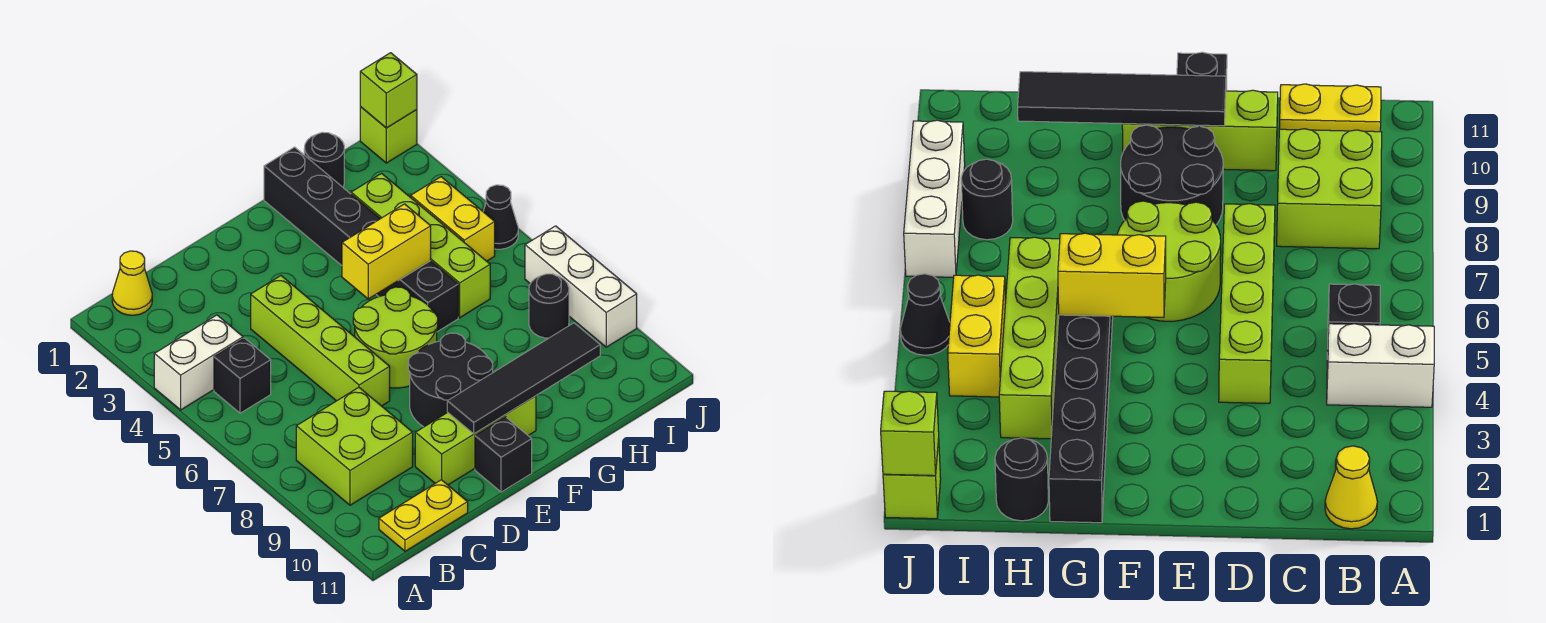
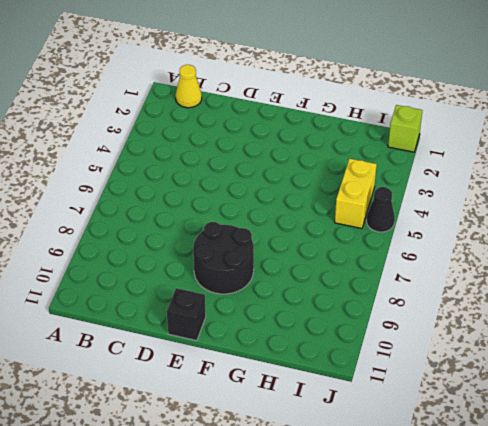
none -> white 1x2 brick [154,315,243,410]
none -> black 1x1 brick [214,338,271,413]
none -> lime 2x2 brick [296,387,413,505]

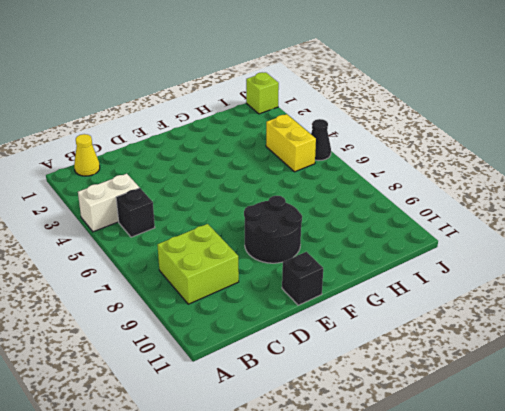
none -> yellow 1x2 plate [379,480,468,551]
none -> lime 1x4 brick [251,276,390,406]
none -> lime 1x3 brick [415,396,536,485]

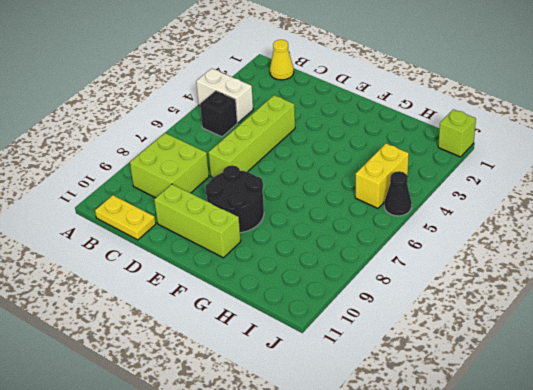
none -> lime 2x2 round brick [353,287,438,388]
none -> black 1x1 brick [475,417,532,492]
none -> black 1x6 brick [264,147,458,332]

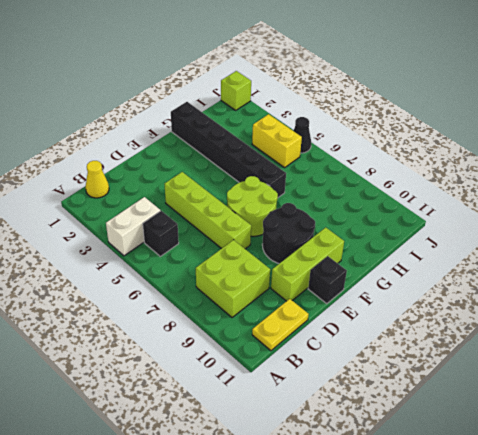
none -> black 1x1 round brick [304,132,344,187]
none -> lime 1x4 brick [351,173,490,318]
none -> black 1x1 round brick [529,274,569,338]

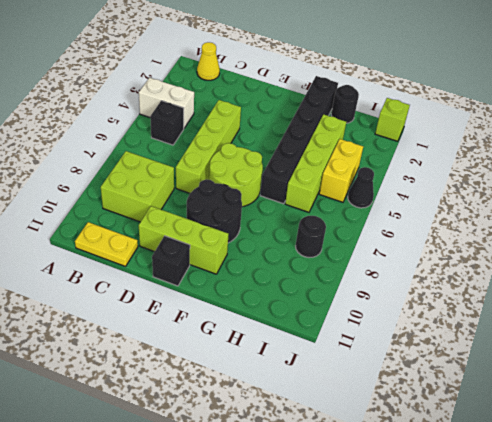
none -> white 1x3 brick [525,226,637,347]
none -> black 1x4 tile [447,323,600,434]
none -> yellow 1x2 brick [342,204,431,299]

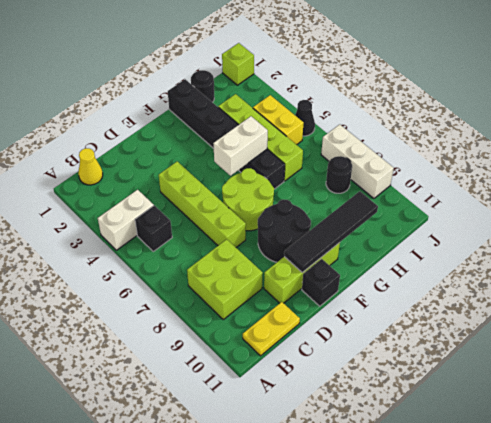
white 1x2 brick [213,116,268,176] -> yellow 1x2 brick [342,204,431,299]
none -> lime 1x1 brick [360,53,417,128]

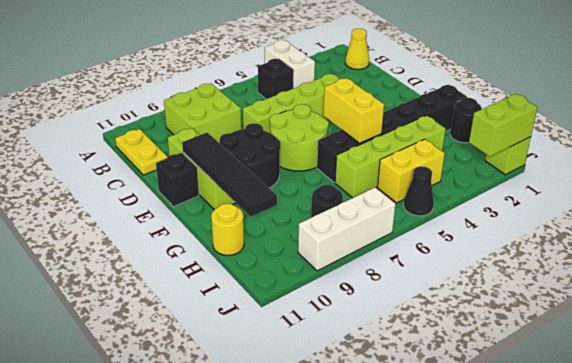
yellow 1x1 round brick [211,204,244,255] -> none
lime 1x2 brick [469,94,538,157] -> lime 1x1 brick [360,53,417,128]

